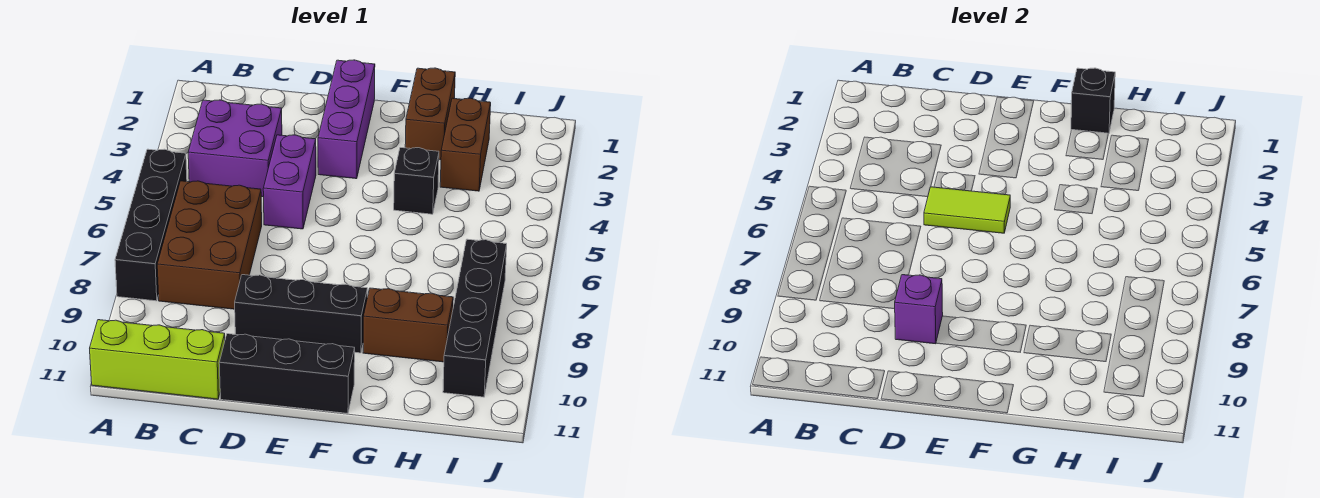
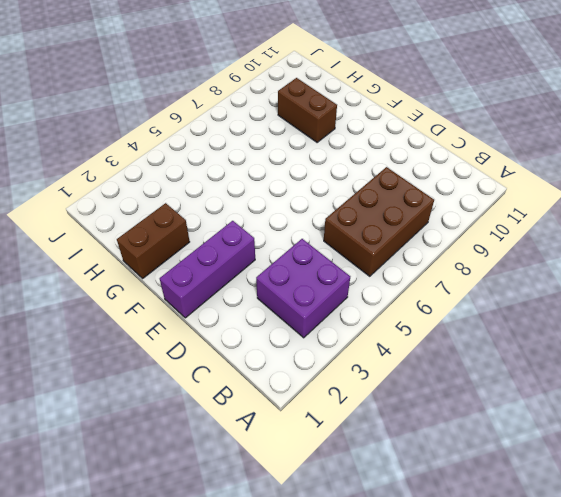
none -> black 1x4 brick [115,149,187,301]
none -> lime 1x3 brick [90,320,225,399]
none -> purple 1x2 brick [263,135,316,229]

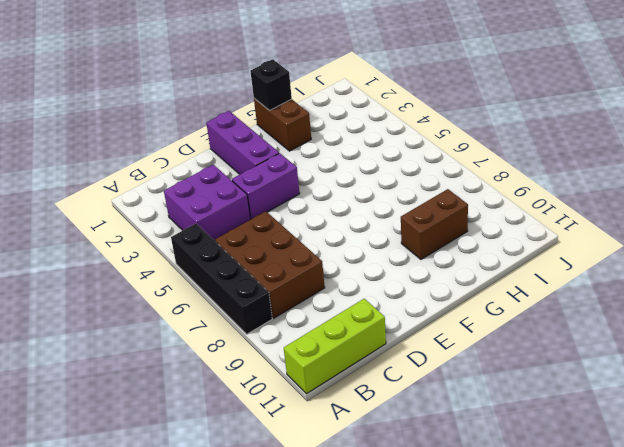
purple 1x2 brick [232,153,300,219] -> purple 1x2 brick turned to [263,135,316,229]
none -> black 1x3 brick [235,275,367,353]
none -> black 1x3 brick [219,334,355,414]
none -> black 1x1 brick [394,148,439,214]

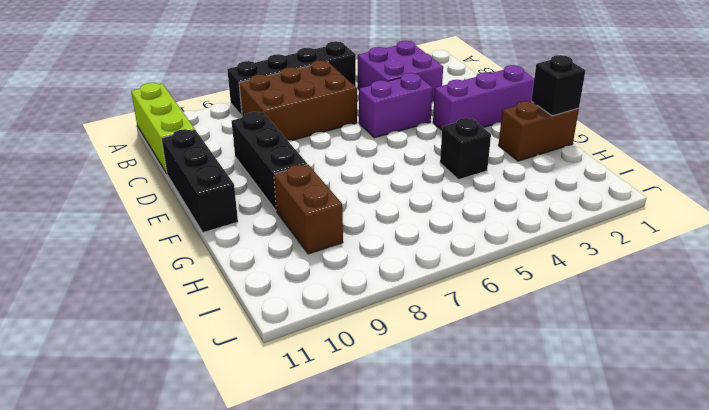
none -> brown 1x2 brick [440,98,491,191]
none -> black 1x4 brick [443,239,507,397]
none -> lime 1x2 tile [924,187,1010,233]

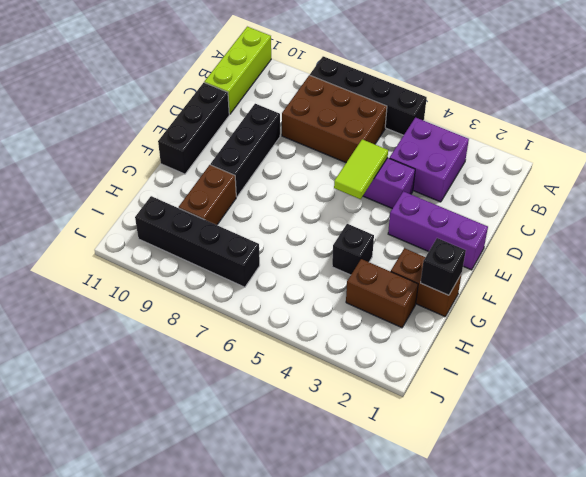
none -> purple 1x1 brick [895,275,943,344]

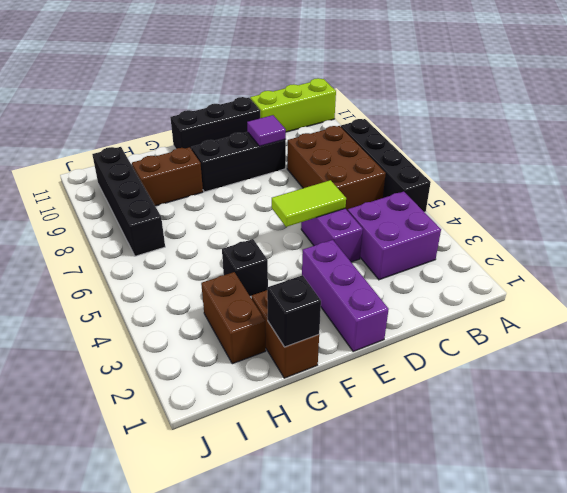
purple 1x1 tile [247,115,286,146] -> purple 1x1 brick [895,275,943,344]

